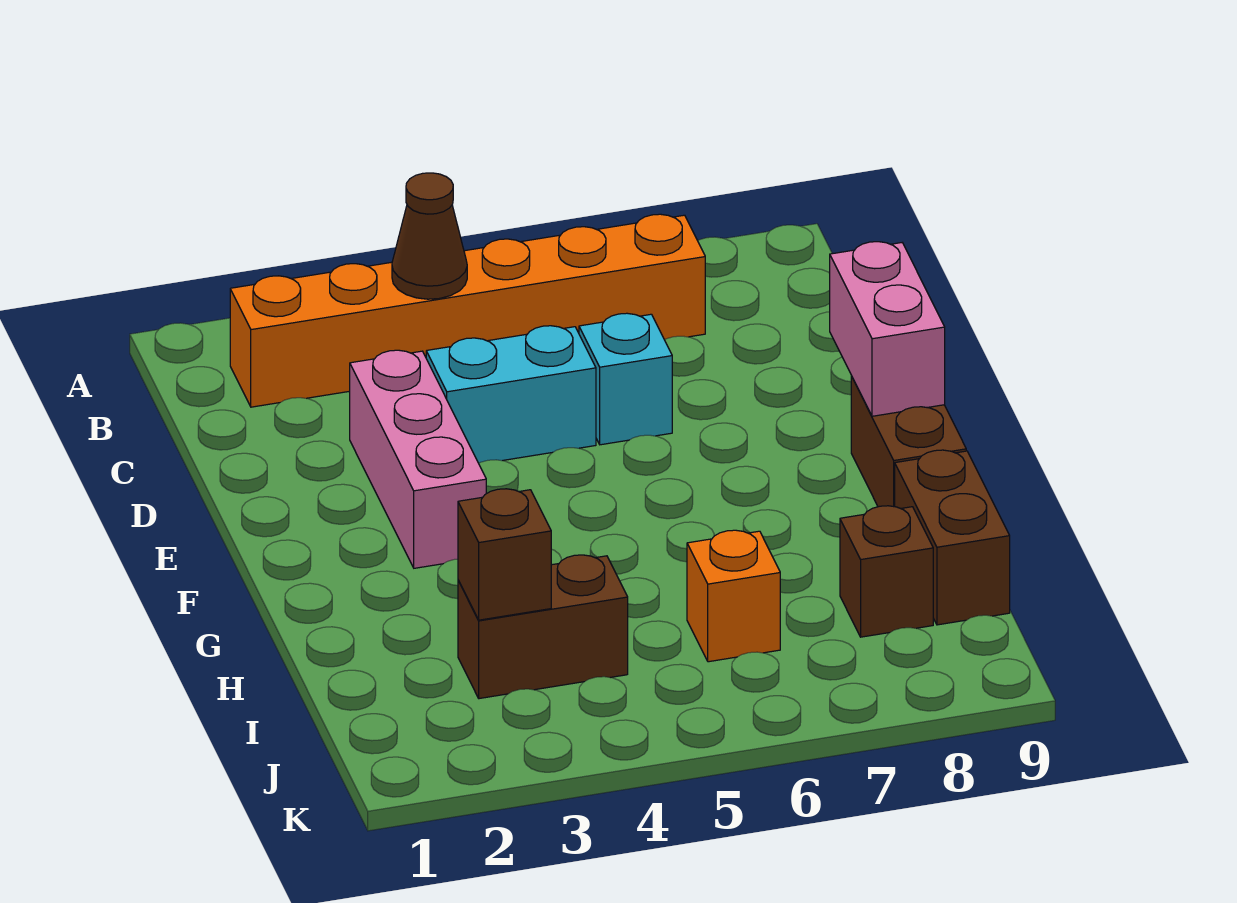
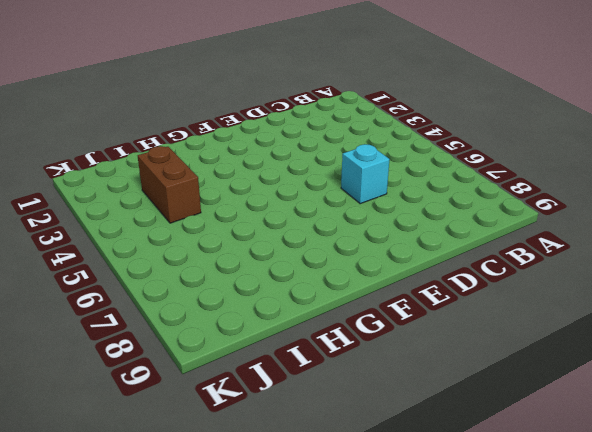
none -> orange 1x6 brick [230,214,705,407]
none -> pink 1x3 brick [350,350,486,568]
none -> cyan 1x2 brick [426,326,596,463]

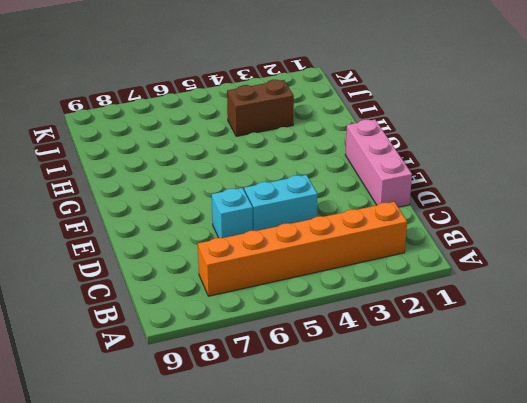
pink 1x3 brick [345,120,412,207] -> pink 1x3 brick moved to [350,350,486,568]
none -> brown 1x2 brick [851,376,966,507]
none -> brown 1x2 brick [895,450,1010,625]
none -> orange 1x1 brick [687,530,780,662]

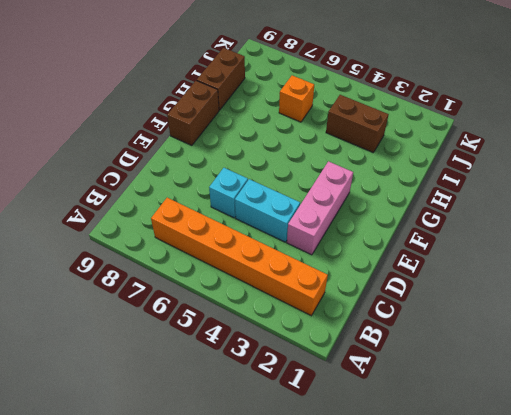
none -> brown 1x1 brick [840,506,933,637]
none -> brown 1x1 cone [392,173,467,299]
none -> pink 1x2 brick [830,242,945,416]

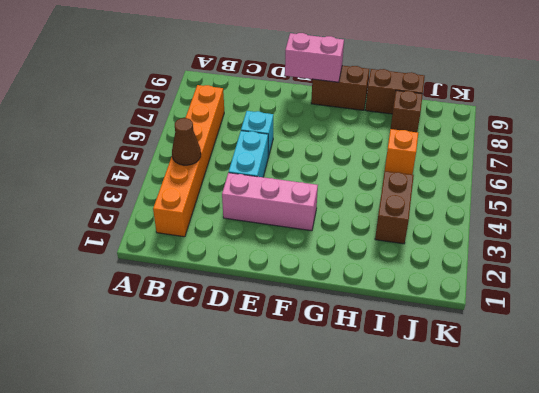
none -> brown 1x1 brick [458,489,551,620]

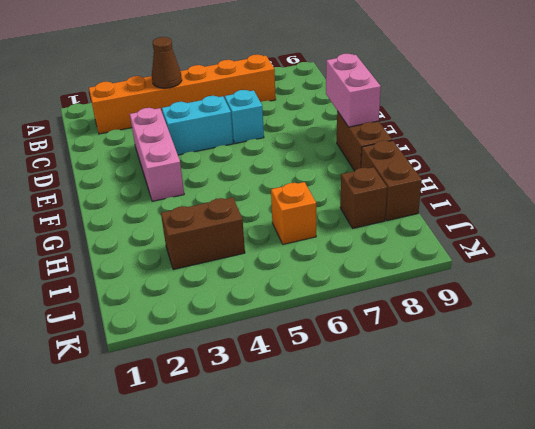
none -> brown 1x1 brick [458,489,551,620]

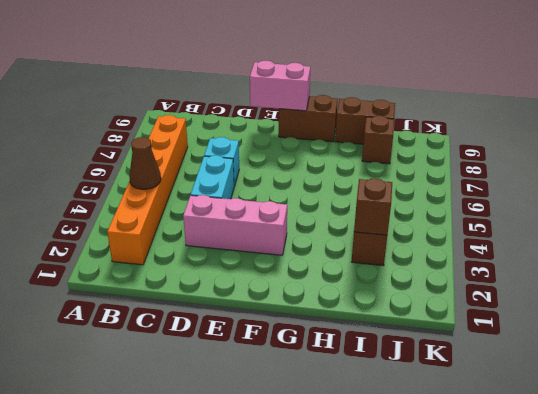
none -> orange 1x1 brick [687,530,780,662]

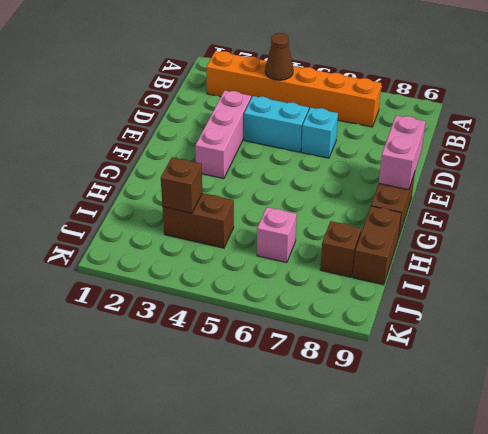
pink 1x1 brick [257,207,297,263] -> orange 1x1 brick [687,530,780,662]

